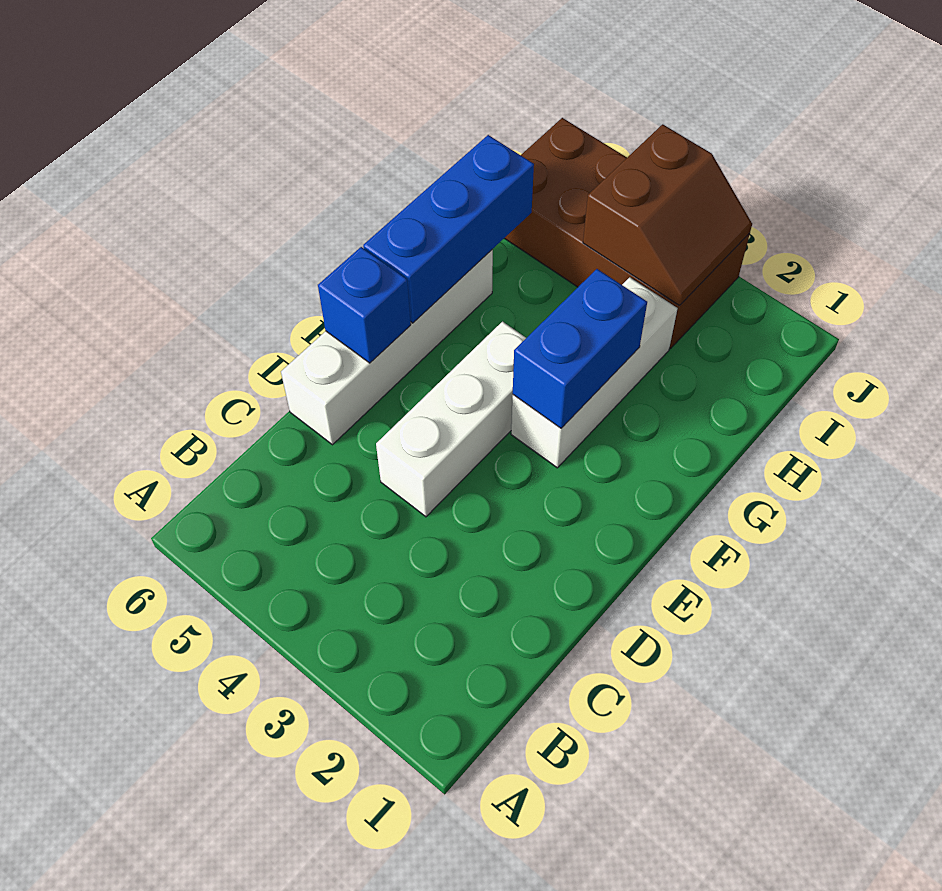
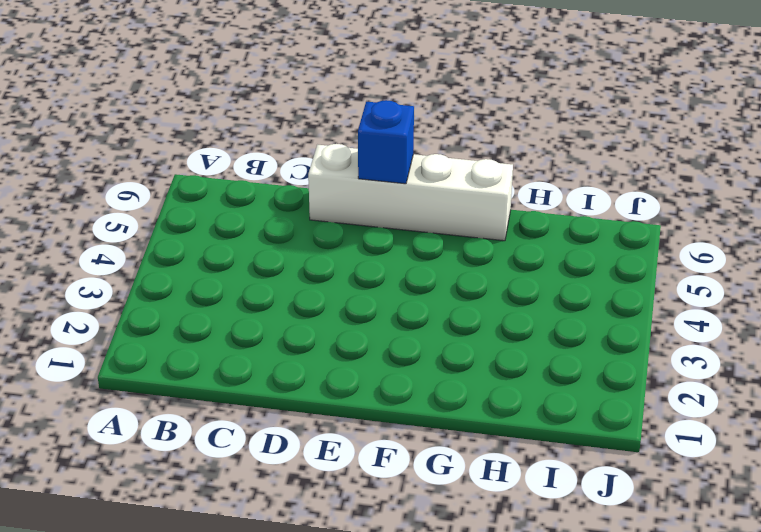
none -> white 1x3 brick [376,322,526,517]
none -> white 1x3 brick [511,277,677,468]

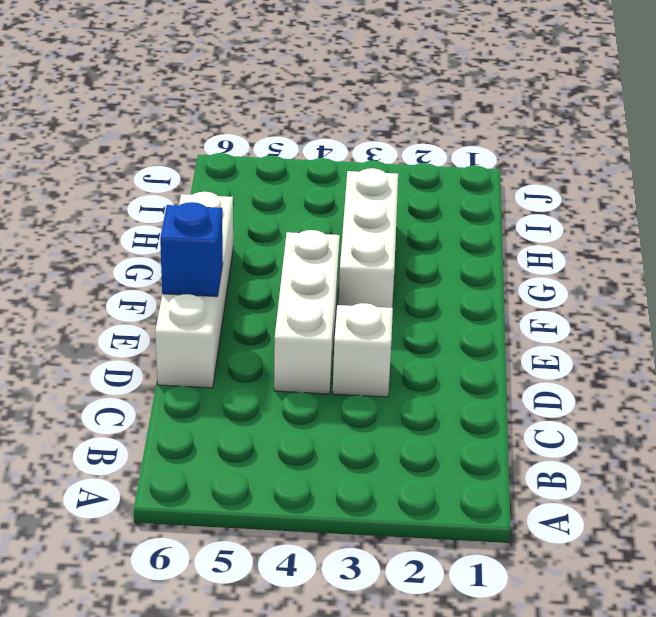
white 1x1 brick [333,303,393,397] -> none
none -> brown 2x4 brick [504,118,750,348]
none -> blue 1x2 brick [513,269,647,428]

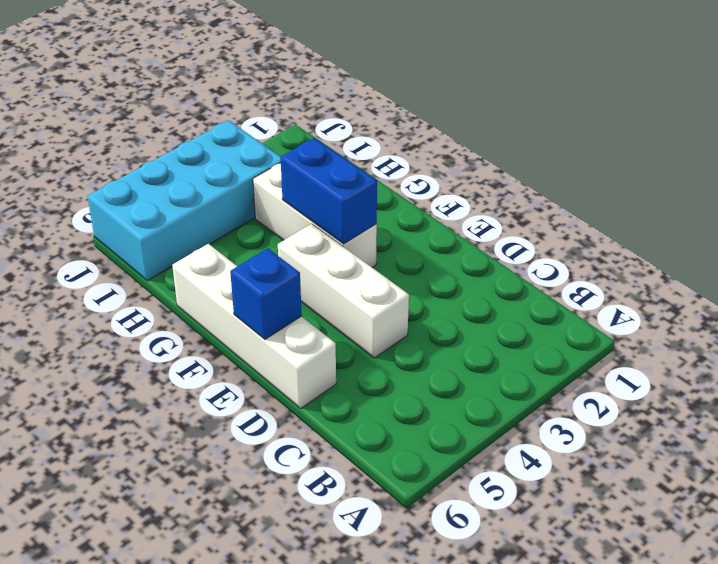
cyan 2x4 brick [87,120,281,281] -> brown 2x4 brick [504,118,750,348]
none -> blue 1x3 brick [363,135,534,323]
none -> brown 2x2 slope [583,124,752,306]

